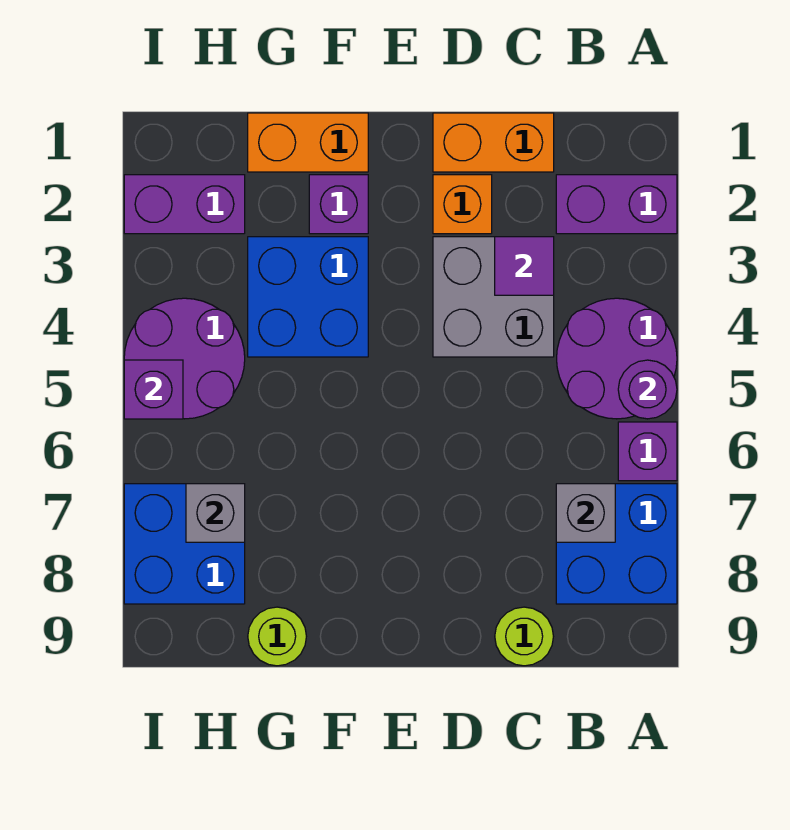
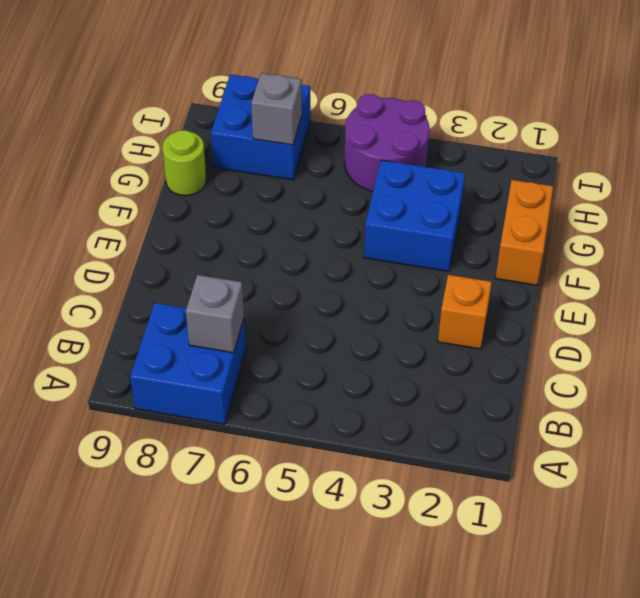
none -> purple 1x2 brick [556,175,677,234]
none -> purple 2x2 round brick [557,298,677,419]
none -> purple 1x1 brick [618,422,677,481]

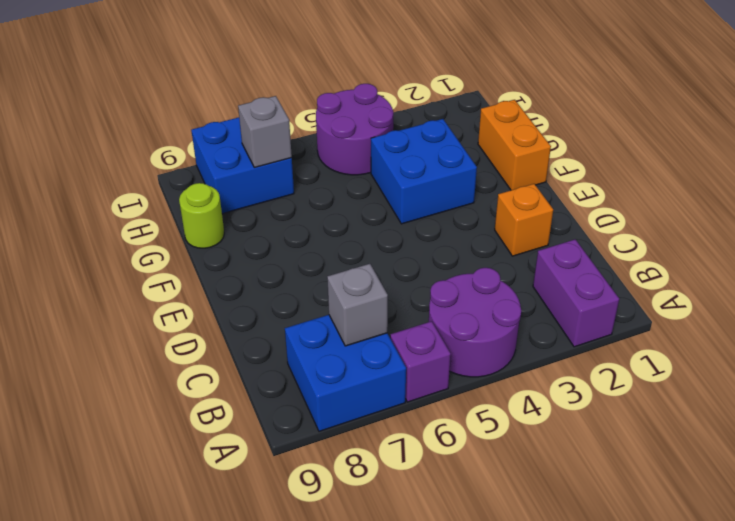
none -> orange 1x2 brick [433,113,554,172]
none -> grey 2x2 brick [433,237,554,357]
none -> lime 1x1 round brick [495,607,553,666]

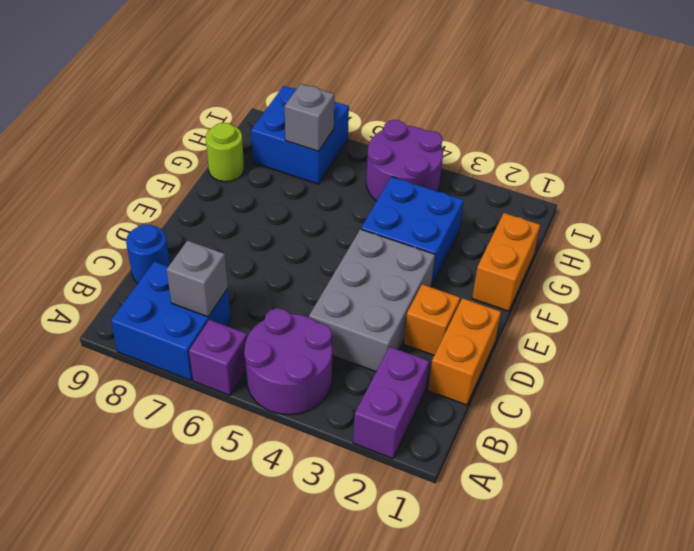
grey 2x3 brick [309,229,435,372] -> grey 2x2 brick [433,237,554,357]
blue 1x1 round brick [126,224,170,283] -> lime 1x1 round brick [495,607,553,666]
none -> purple 1x1 brick [309,175,368,234]
none -> purple 1x2 brick [124,175,245,234]
none -> purple 1x1 round brick [618,360,677,419]

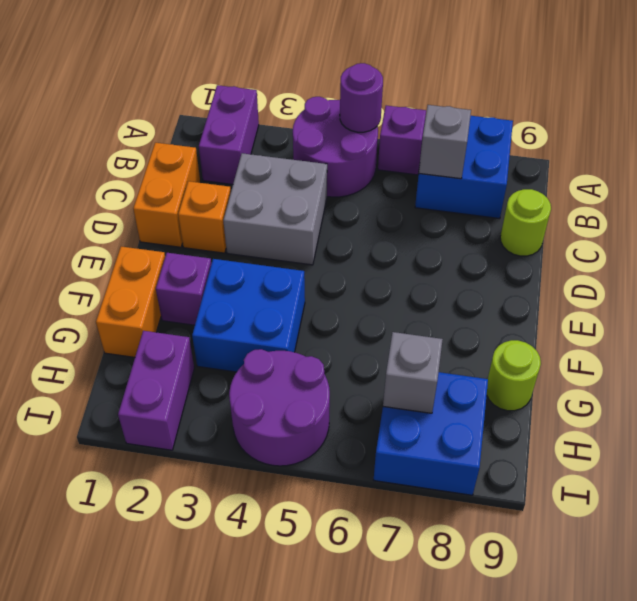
none -> purple 1x1 tile [495,237,554,295]
none -> purple 1x1 brick [124,360,183,419]

